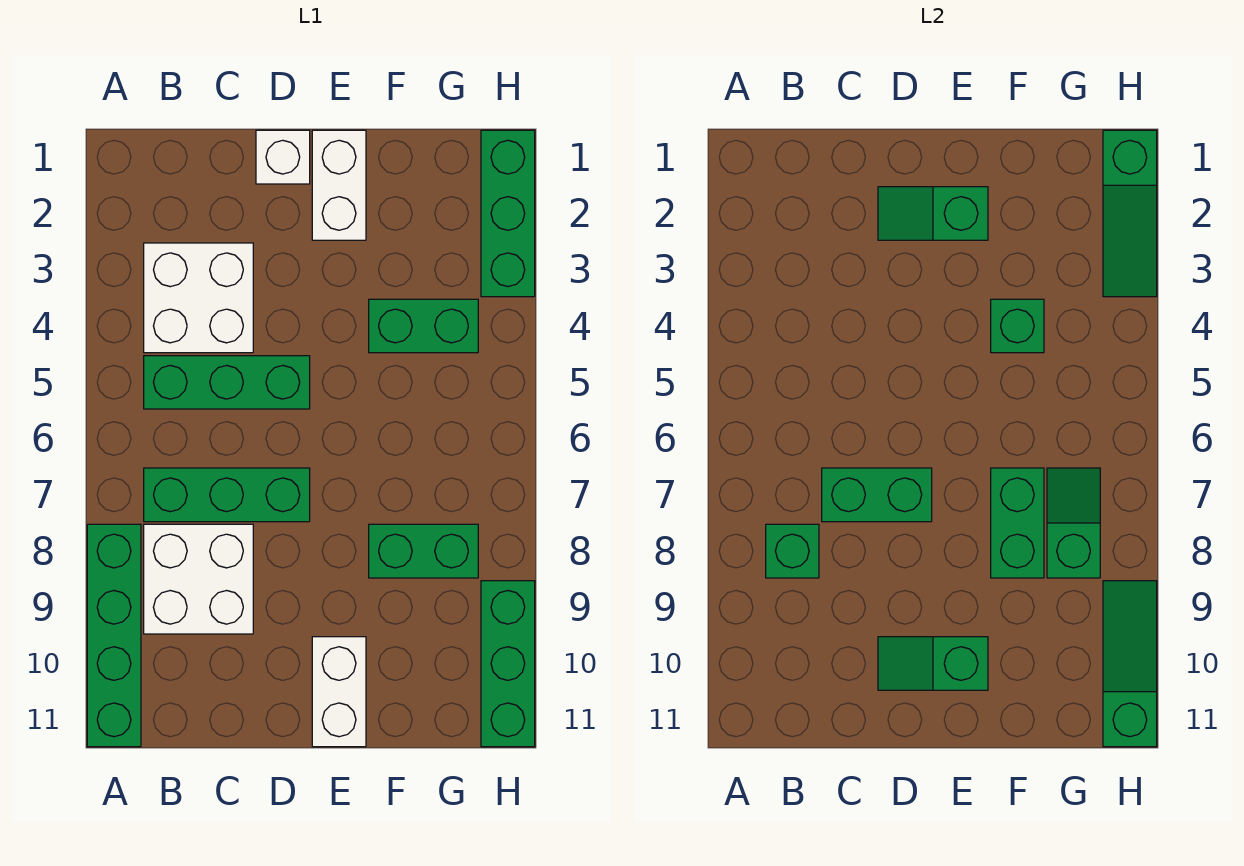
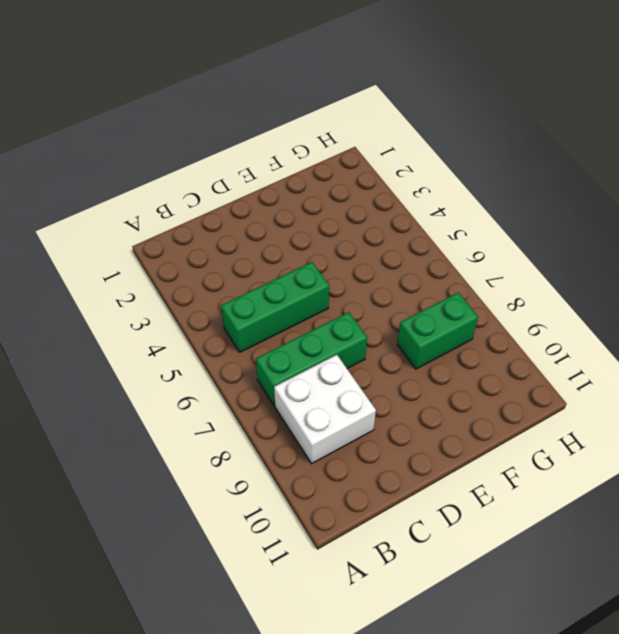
none -> green 1x4 brick [87,524,141,747]
none -> white 2x2 brick [144,243,253,353]
none -> white 1x1 brick [256,130,310,184]

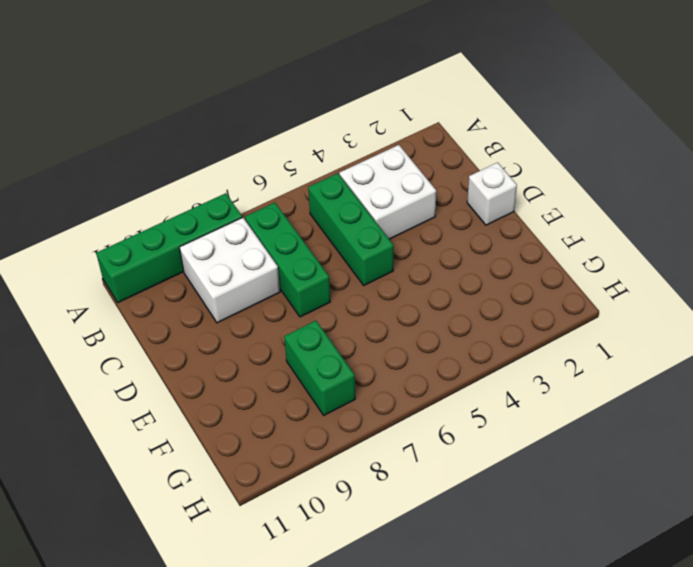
none -> white 1x2 brick [312,130,366,240]
none -> white 1x2 brick [312,637,366,747]
none -> green 1x2 brick [369,299,478,353]

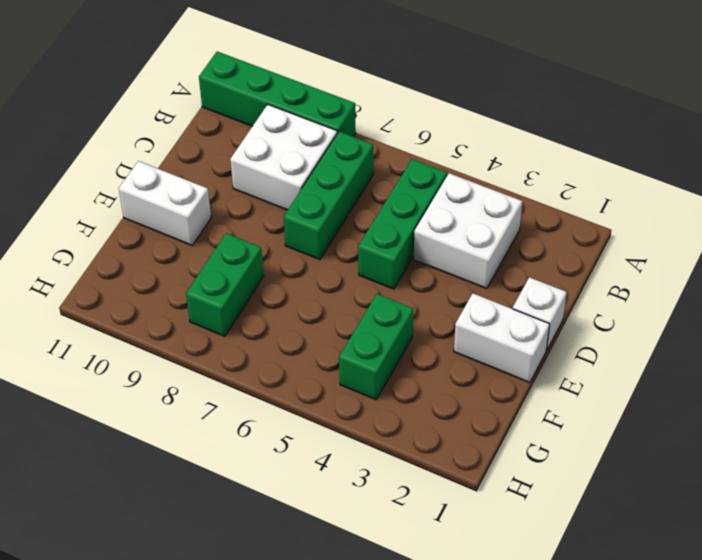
none -> green 1x3 brick [481,130,535,297]
none -> green 1x3 brick [481,581,535,747]
none -> green 1x1 brick [766,524,819,578]

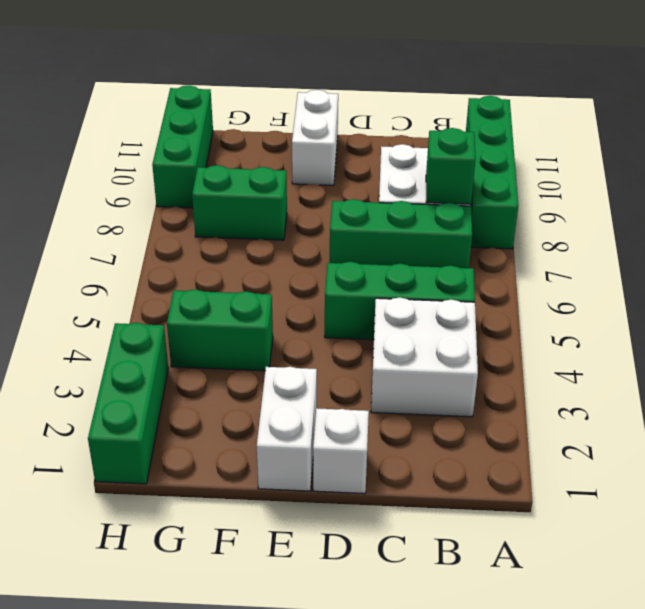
none -> green 1x2 brick [822,468,932,522]
none -> green 1x2 slope [878,187,988,240]
none -> green 1x2 slope [878,637,988,690]

